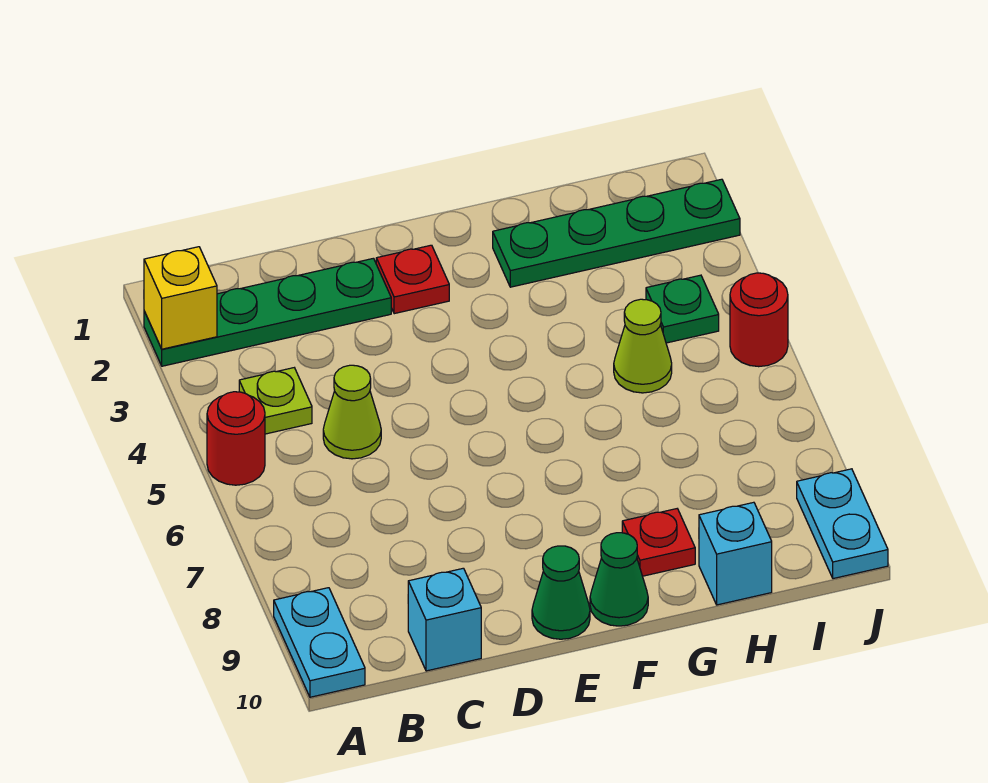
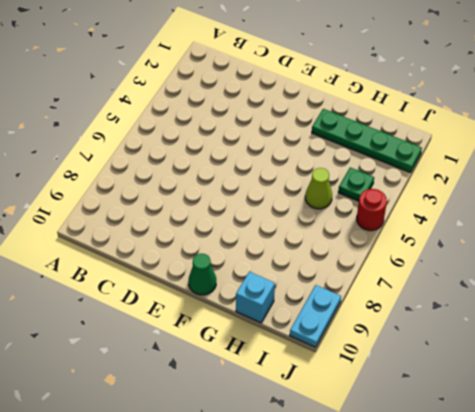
none -> green 1x4 plate [144,258,391,366]
none -> red 1x1 round brick [207,392,265,485]
none -> cyan 1x2 plate [274,588,365,697]

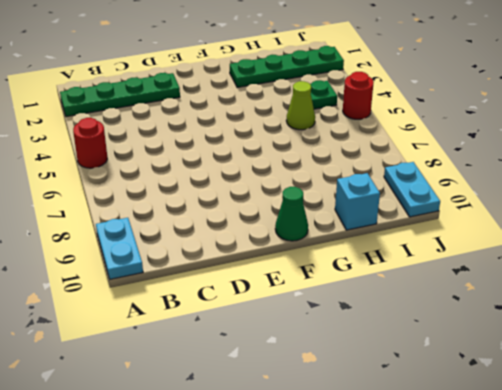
none -> lime 1x1 plate [239,368,312,434]
none -> lime 1x1 cone [323,365,381,459]
none -> cyan 1x1 brick [408,568,481,671]

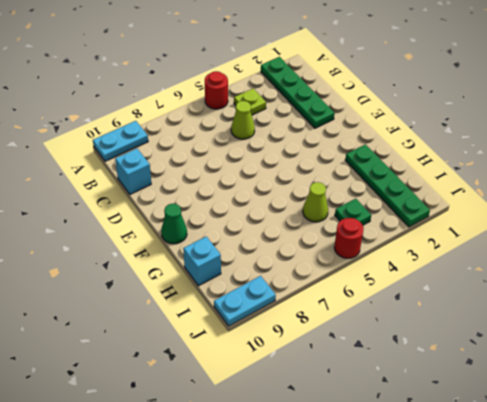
none -> red 1x1 plate [376,245,449,314]
none -> green 1x1 cone [532,546,590,639]
none -> red 1x1 plate [622,509,695,576]

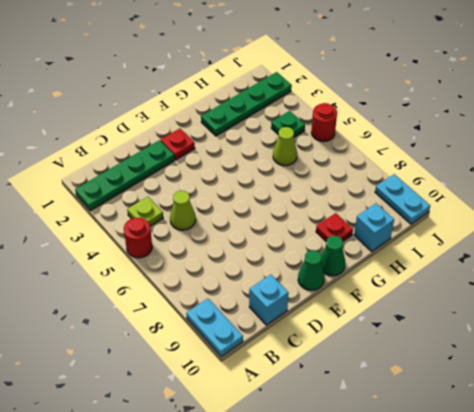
none -> yellow 1x1 brick [144,247,217,349]

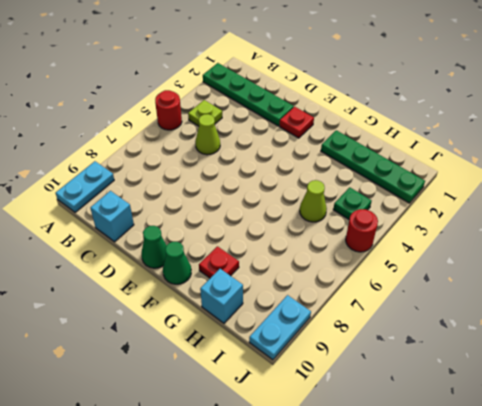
none -> yellow 1x1 brick [144,247,217,349]

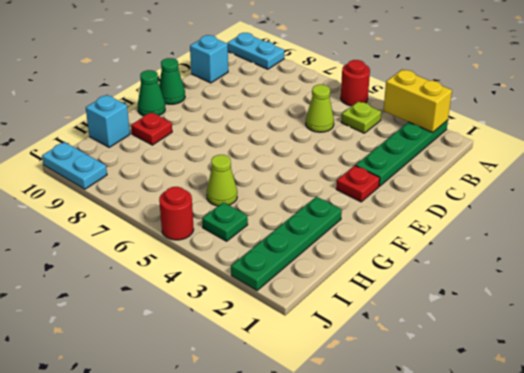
yellow 1x2 brick [383,70,452,133] -> yellow 1x1 brick [144,247,217,349]

